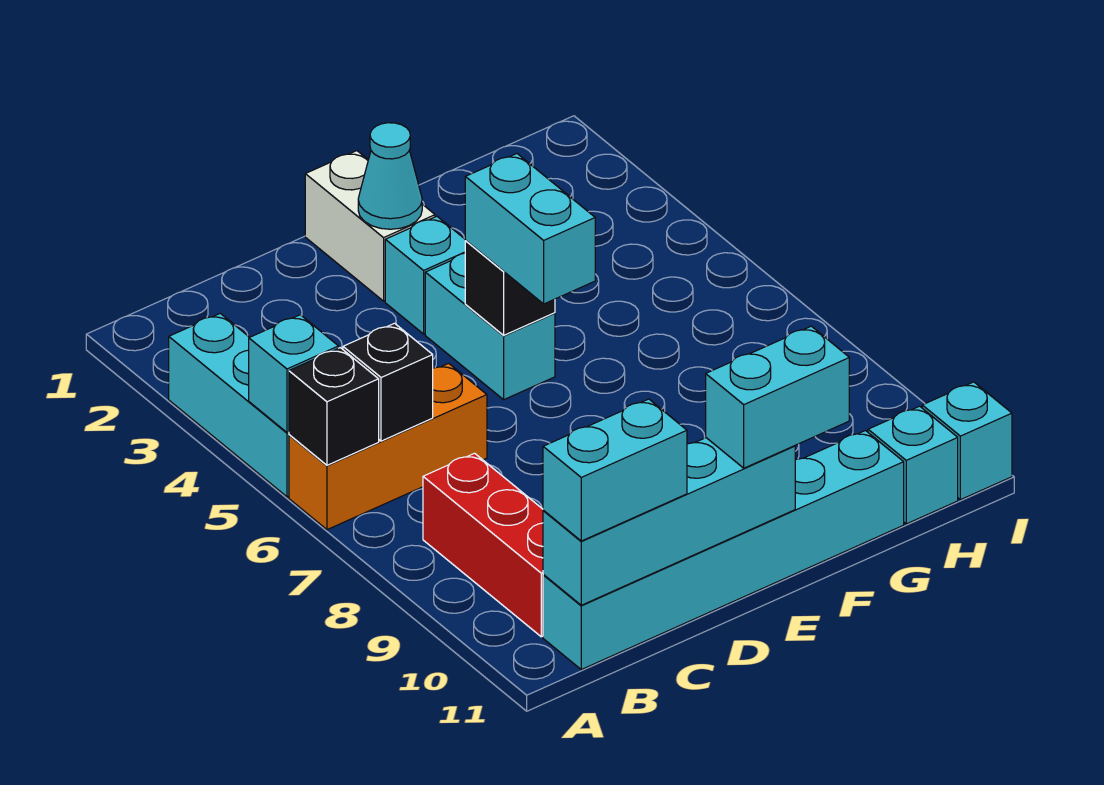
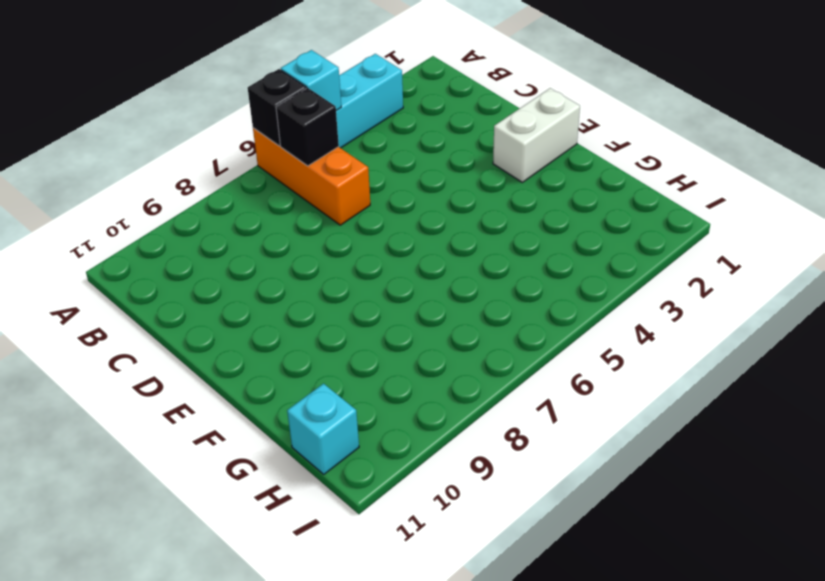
none -> red 1x3 brick [423,453,543,637]
none -> cyan 1x6 brick [543,431,904,670]
none -> cyan 1x1 brick [385,216,466,334]

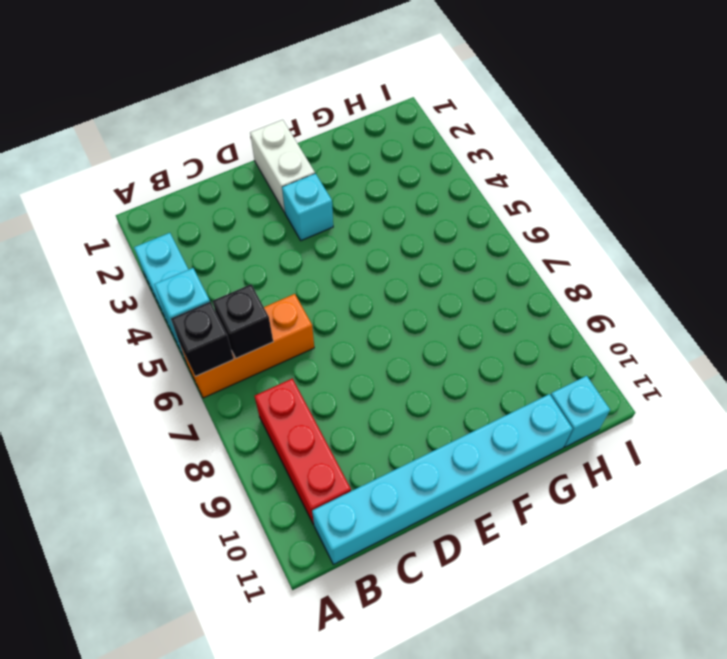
none -> cyan 1x2 brick [425,253,555,400]
none -> cyan 1x1 brick [922,382,1012,500]
none -> cyan 1x4 brick [543,438,795,605]

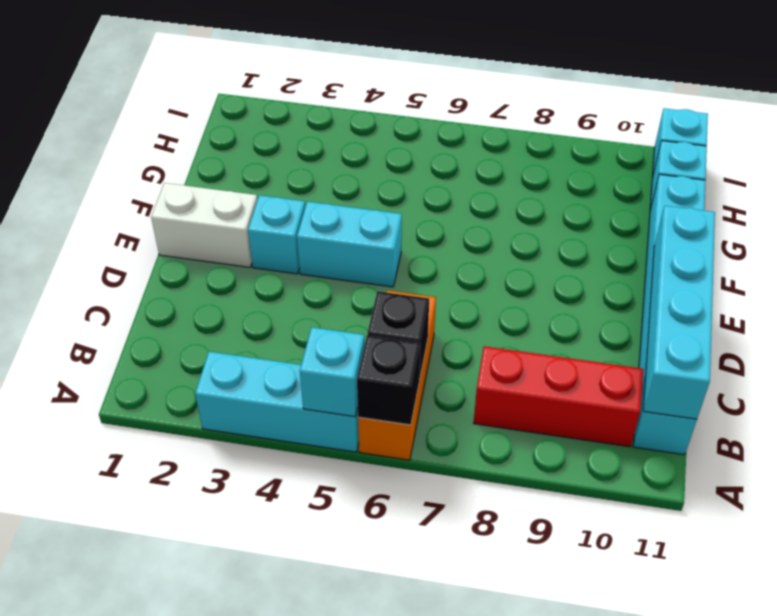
none -> cyan 1x1 cone [358,123,422,229]
none -> black 1x1 brick [465,241,555,335]
none -> cyan 1x2 brick [543,399,687,541]

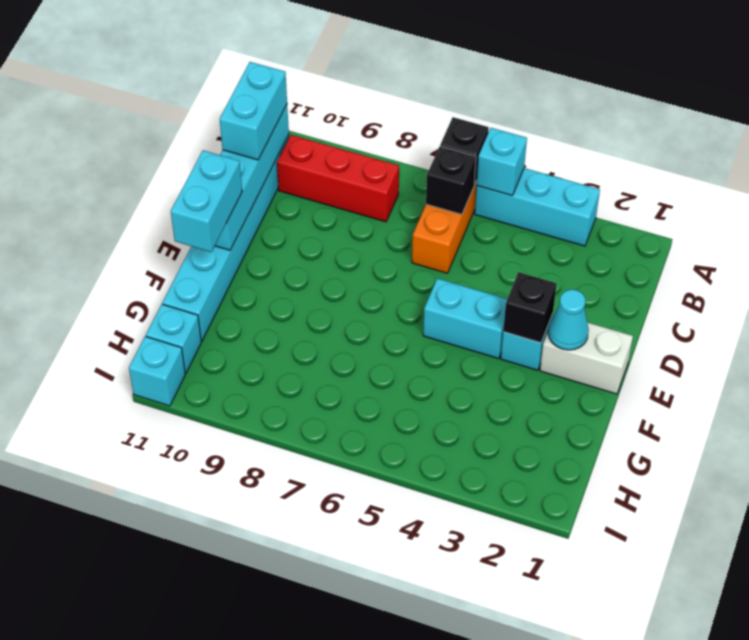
black 1x1 brick [503,272,557,343] -> black 1x1 brick moved to [465,241,555,335]
none -> cyan 1x2 brick [465,154,595,304]

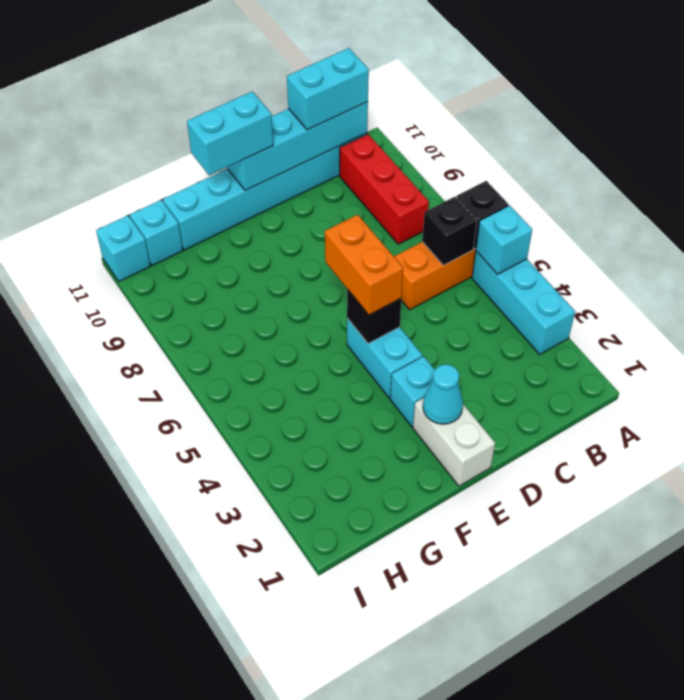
orange 1x2 brick [325,215,403,315] -> cyan 1x2 brick [465,154,595,304]

